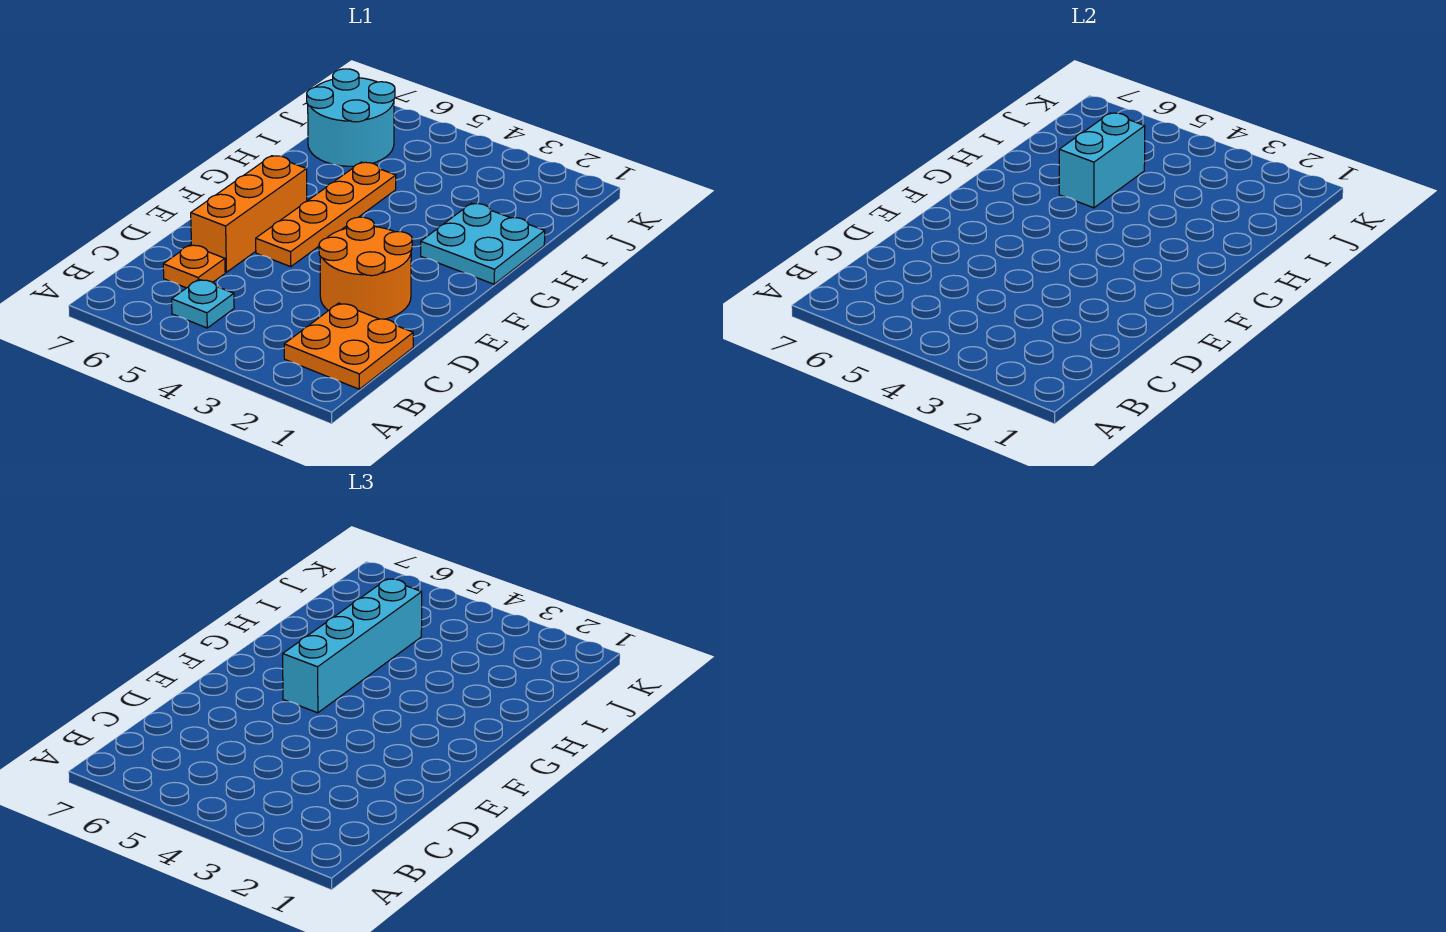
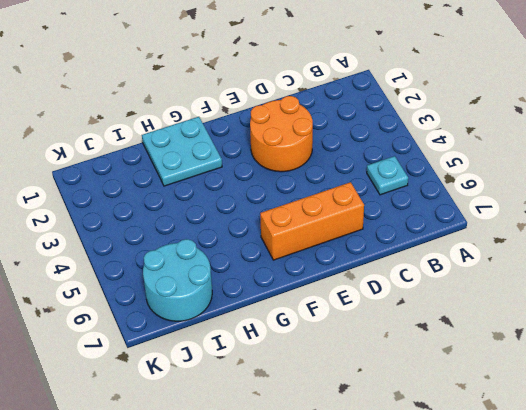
none -> orange 2x2 plate [284,303,413,389]
none -> orange 1x1 plate [163,245,225,288]

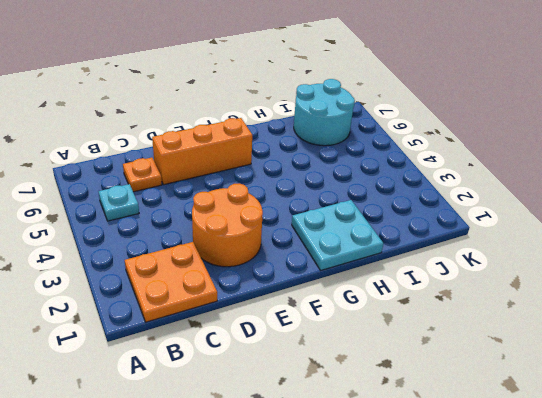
none -> orange 1x4 plate [256,162,396,267]
none -> cyan 1x2 brick [1059,113,1145,208]

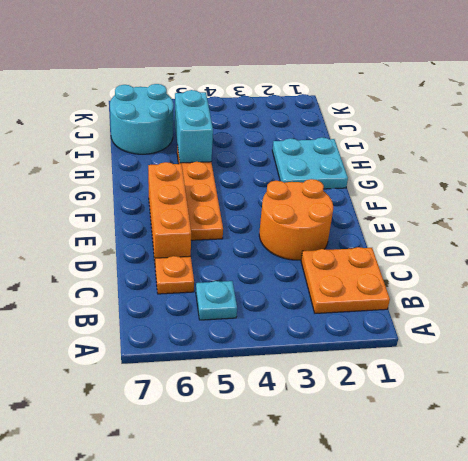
none -> cyan 1x4 brick [283,579,422,713]

